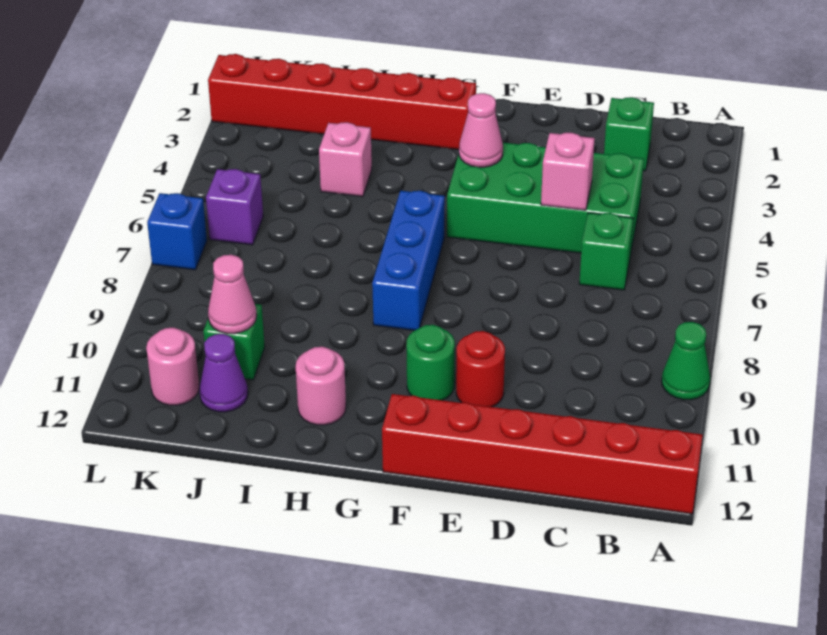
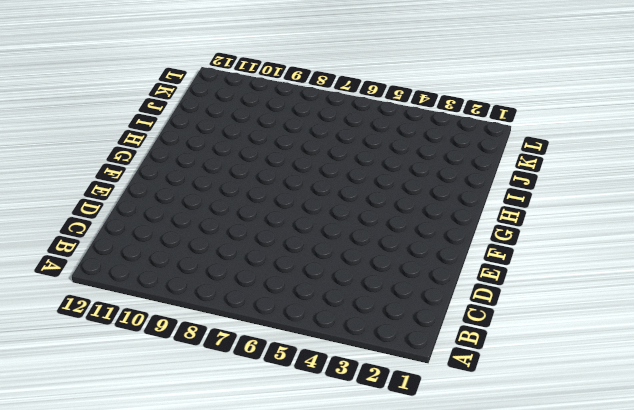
none -> green 1x1 cone [662,322,710,400]
none -> red 1x6 brick [382,394,702,514]
none -> green 1x1 brick [604,97,654,171]

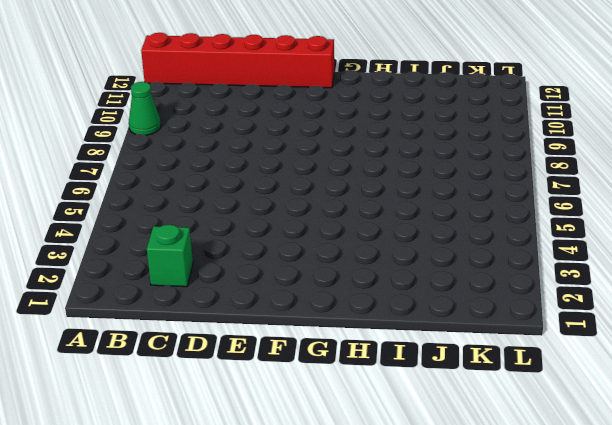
none -> green 2x4 brick [447,143,644,256]
none -> green 1x1 brick [579,213,633,290]
none -> red 1x1 round brick [456,331,505,407]

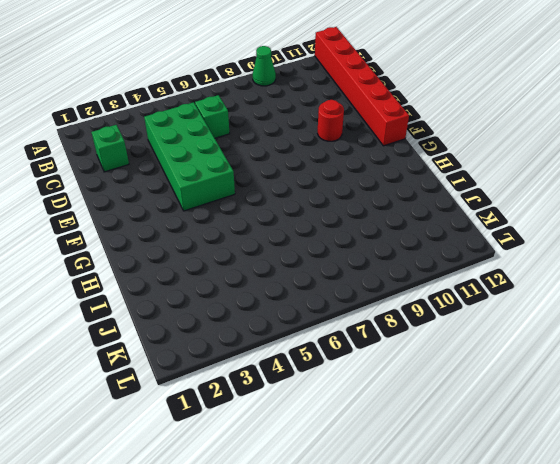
none -> green 1x1 round brick [406,325,455,400]
none -> red 1x6 brick [208,54,476,150]
none -> blue 1x3 brick [372,191,445,331]

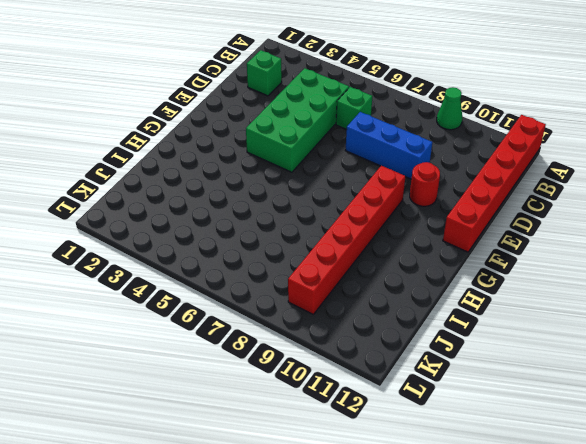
blue 1x3 brick [345,112,432,179] -> blue 1x3 brick moved to [372,191,445,331]
red 1x6 brick [288,166,405,314] -> red 1x6 brick moved to [208,54,476,150]
none -> green 1x1 round brick [406,325,455,400]
none -> pink 1x1 round brick [296,347,346,425]
none -> pink 1x1 brick [319,122,372,197]

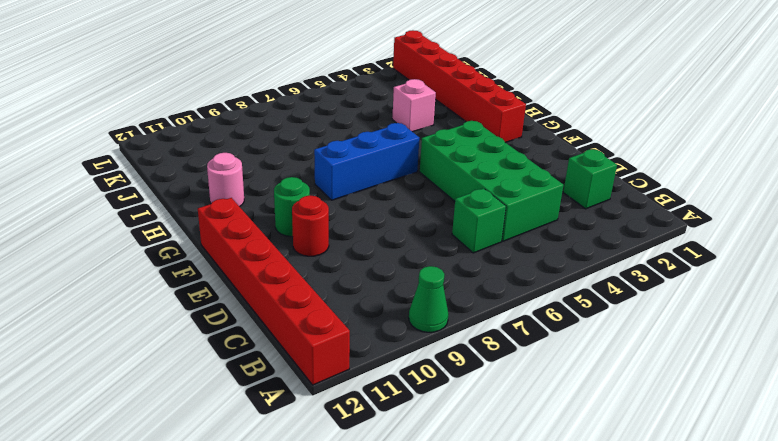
none -> green 1x1 brick [203,304,265,380]
none -> purple 1x1 cone [199,334,248,412]
none -> purple 1x1 brick [206,169,263,245]

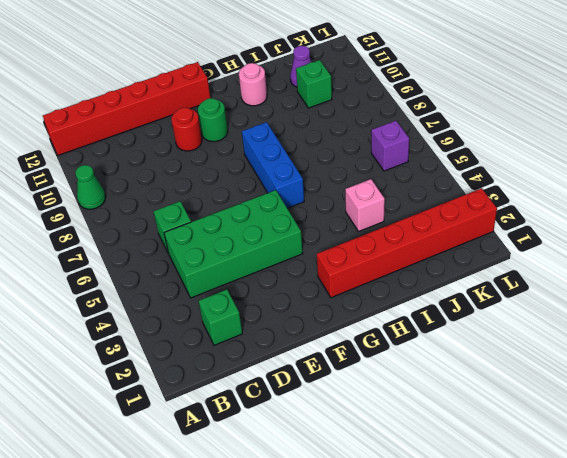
none -> pink 1x1 round brick [146,328,199,405]
none -> blue 1x1 brick [147,193,207,270]
none -> pink 1x1 brick [541,133,595,210]

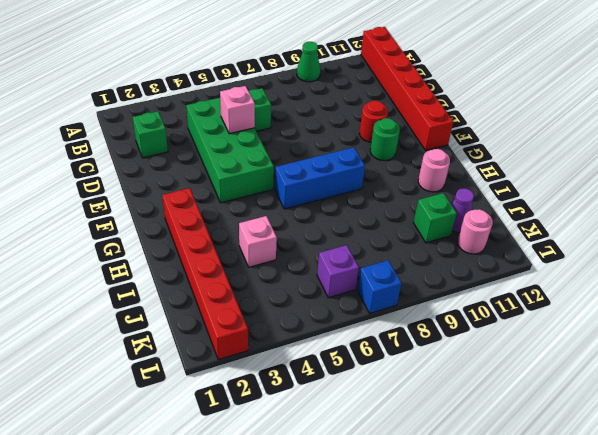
none -> pink 1x1 cone [459,93,503,167]
none -> pink 1x1 cone [208,255,257,334]

